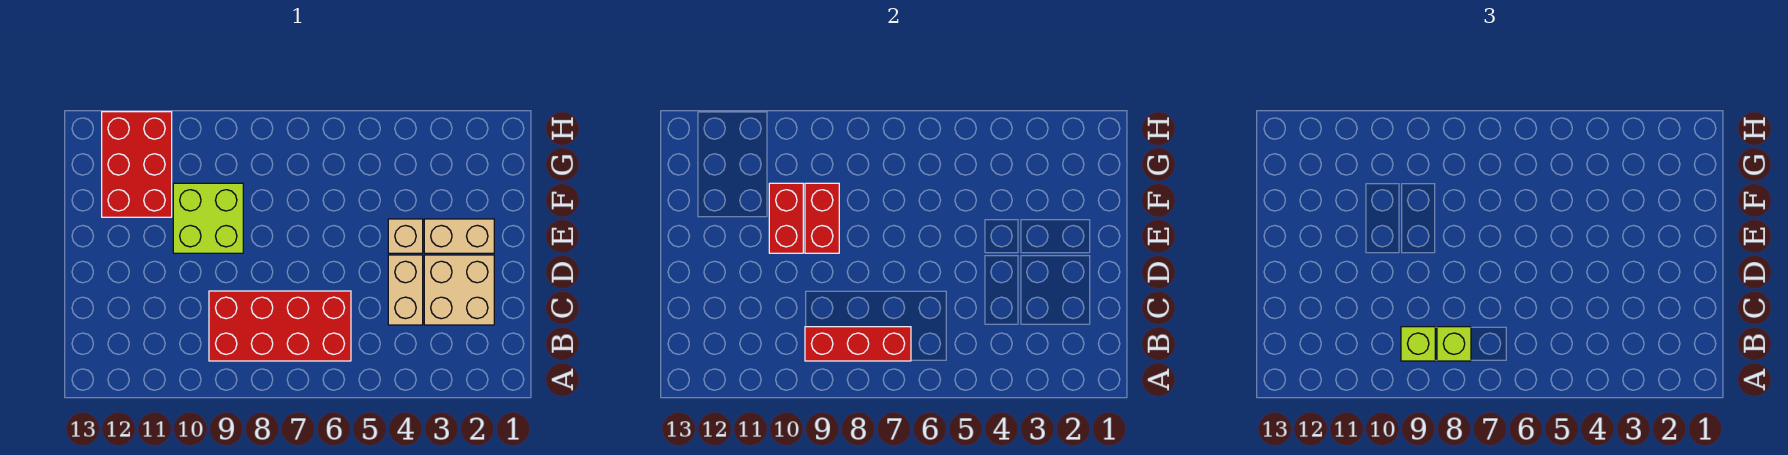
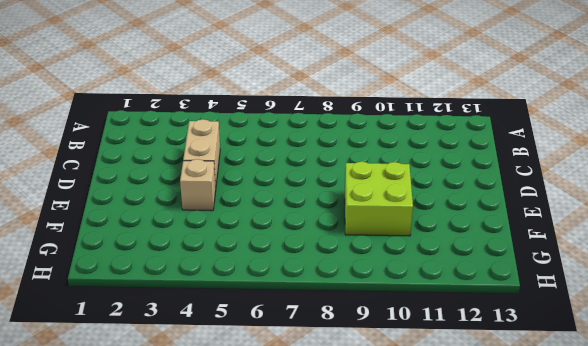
none -> red 2x4 brick [209,291,351,361]
none -> tan 2x2 brick [424,255,494,325]
none -> tan 1x2 brick [424,219,494,253]

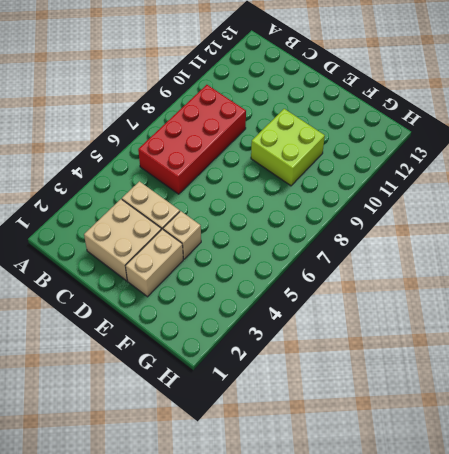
none -> red 2x3 brick [102,112,172,217]
none -> red 1x3 brick [805,327,911,361]
none -> red 1x2 brick [805,183,839,253]

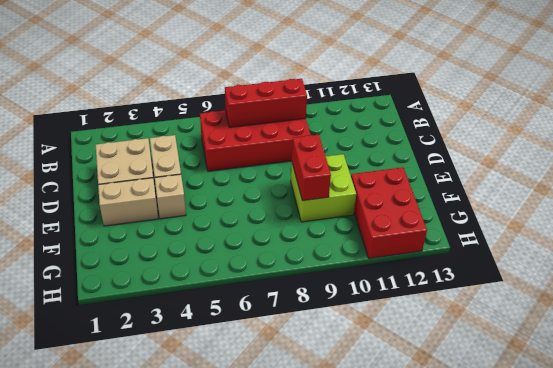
none -> red 1x2 brick [769,183,803,253]
none -> lime 1x1 brick [1437,327,1471,361]
none -> lime 1x1 brick [1401,327,1435,361]

